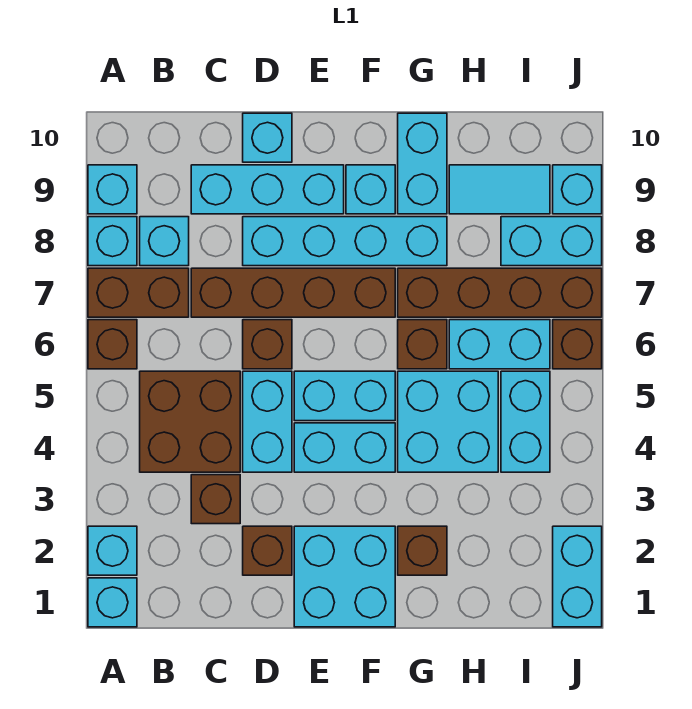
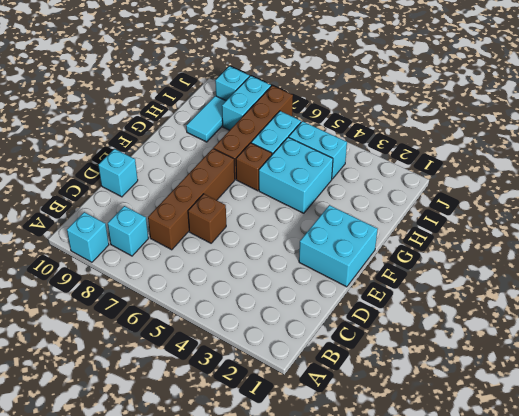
none -> cyan 1x1 brick [88,578,137,627]
none -> cyan 1x1 brick [88,526,137,575]
none -> brown 1x1 brick [88,320,137,369]
none -> brown 1x2 brick [88,268,189,317]

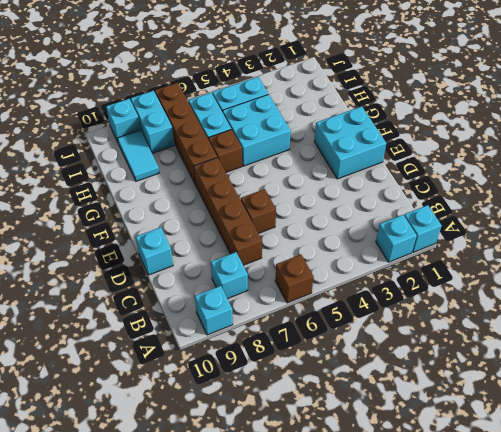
none -> brown 1x2 brick [88,268,189,317]
none -> cyan 1x1 brick [88,217,137,266]
none -> brown 2x2 brick [140,371,240,472]
none -> brown 1x1 brick [191,475,240,524]

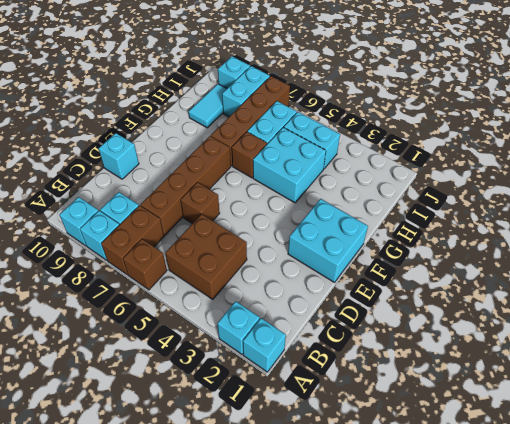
none -> brown 1x1 brick [191,475,240,524]
none -> cyan 1x3 brick [191,165,344,214]
none -> brown 1x1 brick [243,526,292,575]
none -> cyan 1x2 brick [243,371,292,472]

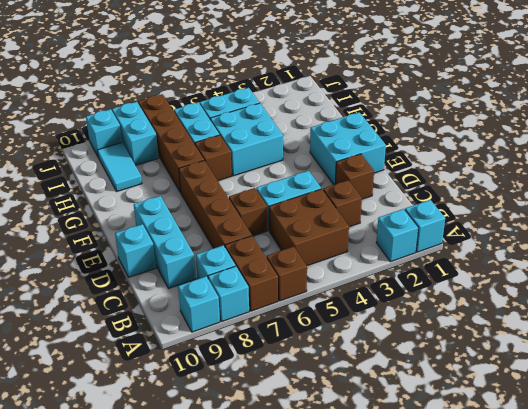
none -> cyan 1x4 brick [243,217,447,266]
none -> cyan 1x2 brick [294,423,395,472]
none -> cyan 1x2 brick [294,371,395,421]
none -> cyan 1x1 brick [346,165,395,214]

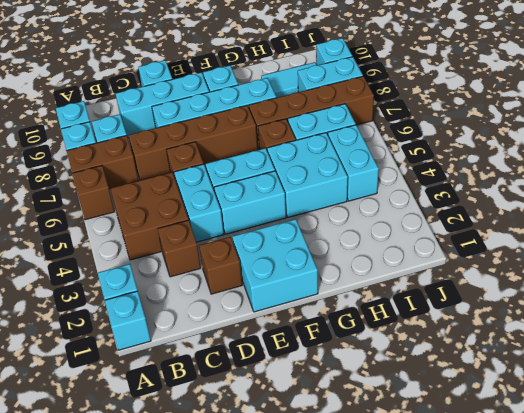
none -> brown 1x1 brick [398,526,447,575]
none -> cyan 1x2 brick [398,113,447,214]
none -> cyan 1x2 brick [553,526,602,627]
none -> brown 1x1 brick [553,320,602,369]

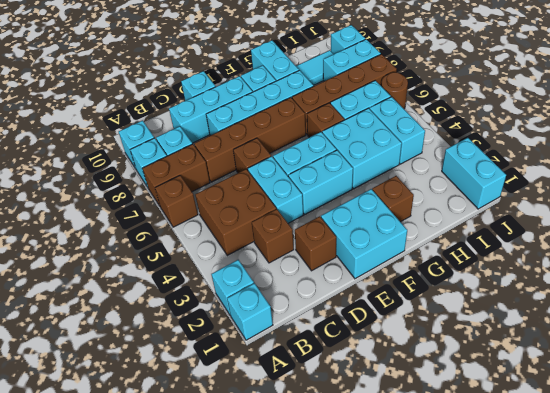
brown 1x1 round brick [381,72,408,109] -> brown 1x1 brick [553,320,602,369]

